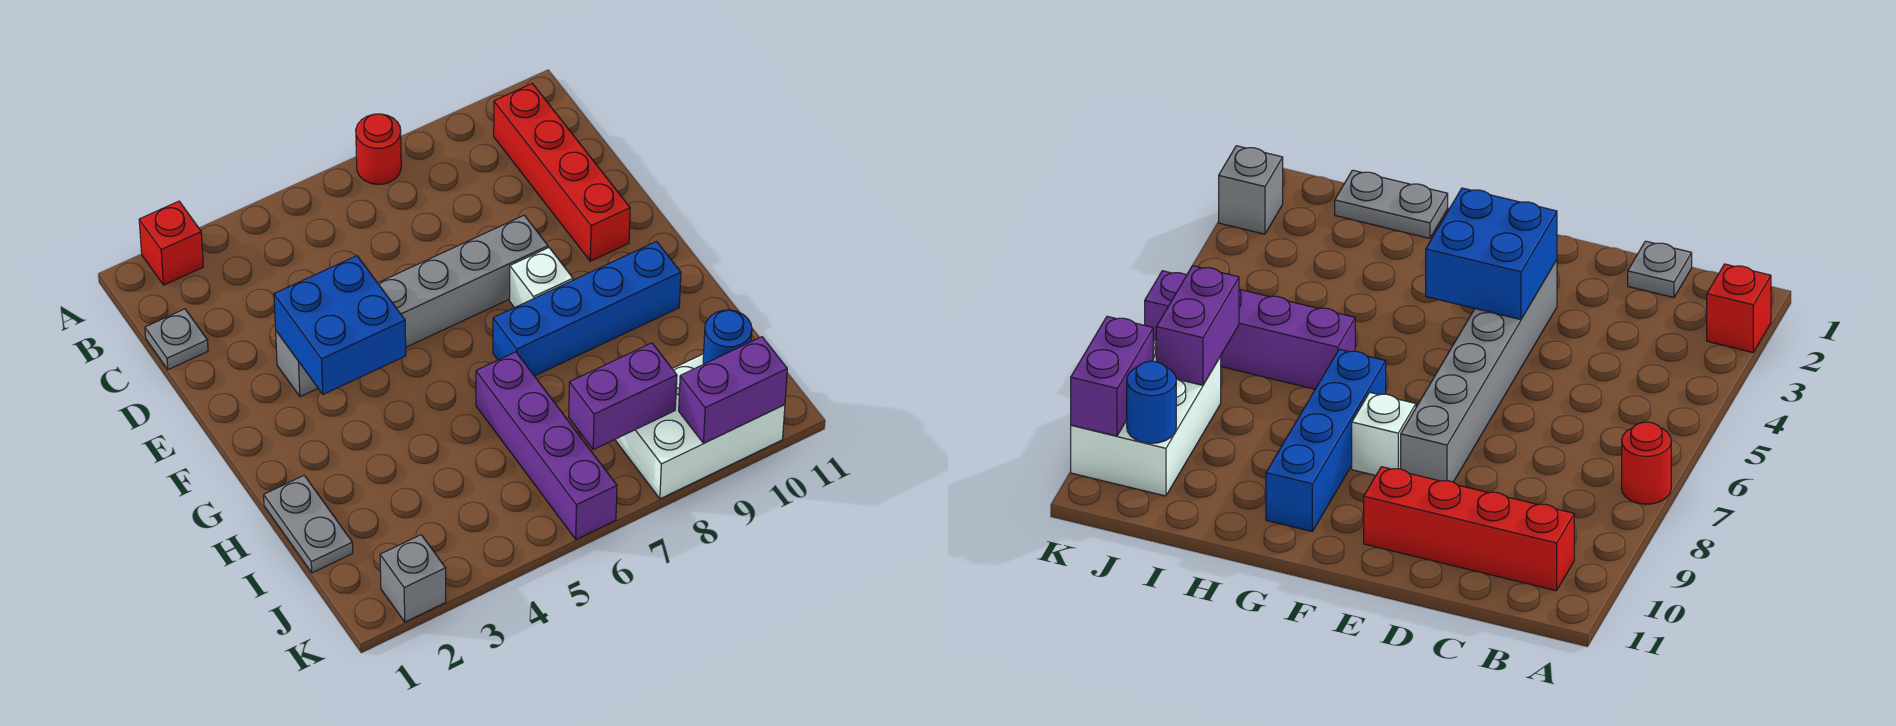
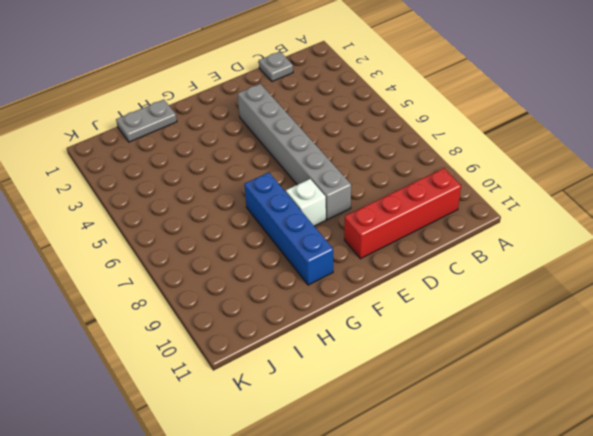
none -> red 1x1 brick [139,201,203,285]
none -> red 1x1 round brick [356,114,401,184]
none -> purple 1x4 brick [476,352,617,539]

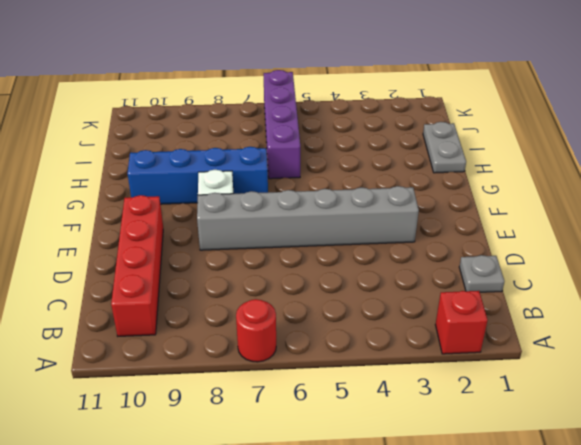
none -> white 2x3 brick [615,354,785,499]
none -> grey 1x1 brick [380,535,446,622]
none -> blue 2x2 brick [274,256,406,394]

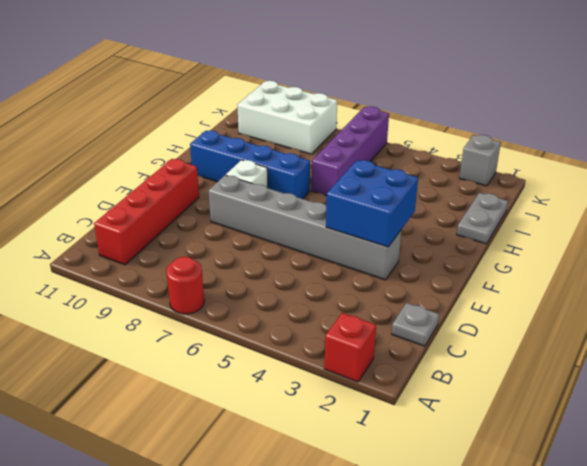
none -> purple 1x2 brick [569,343,677,450]
none -> blue 1x1 round brick [703,310,752,364]
none -> purple 1x2 brick [679,337,787,443]

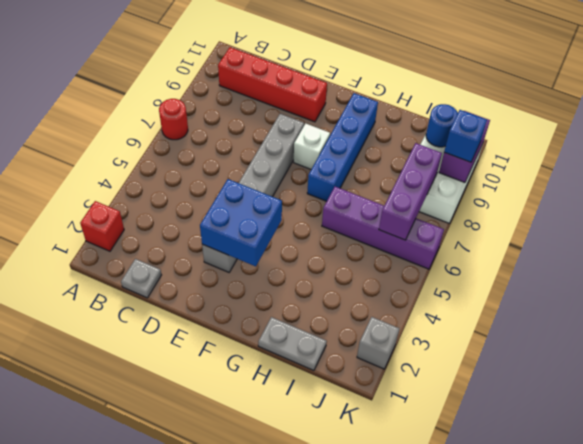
purple 1x3 brick [379,143,442,240] -> purple 1x2 brick [569,343,677,450]
blue 1x1 brick [444,110,487,162] -> none

